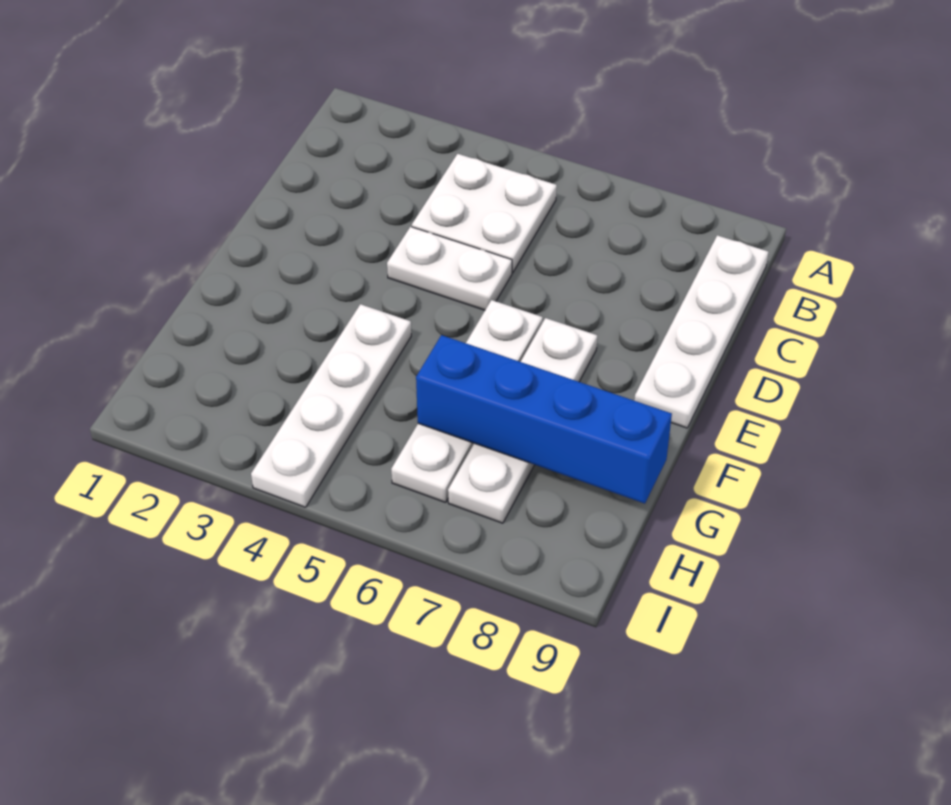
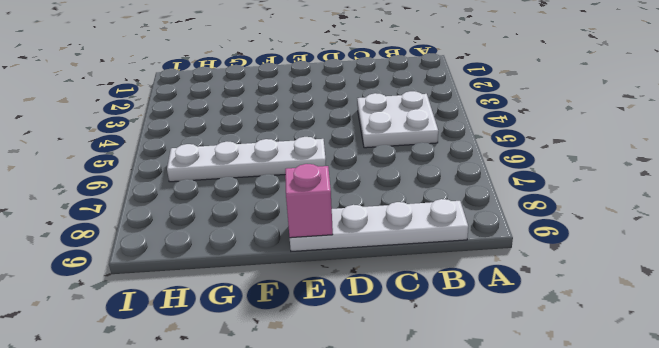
pink 1x1 brick [285,164,333,238] -> none
none -> white 1x2 plate [387,227,512,310]
none -> white 1x4 plate [448,318,597,523]

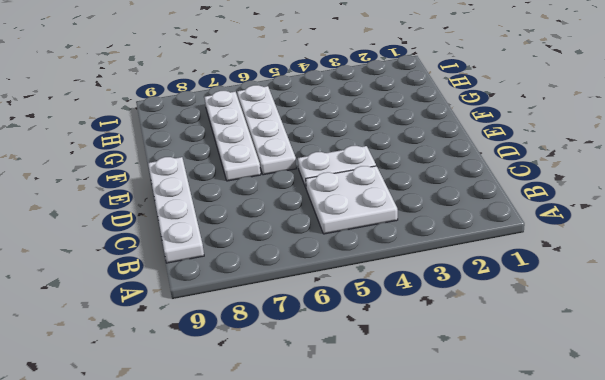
none -> white 1x4 plate [251,304,411,507]
none -> blue 1x4 brick [416,335,672,504]

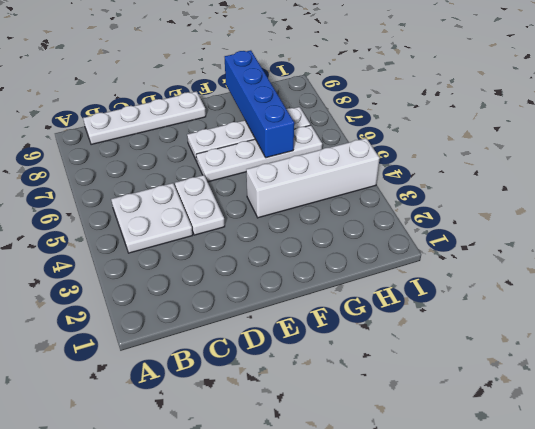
white 1x4 brick [246,138,380,218] -> white 1x4 plate [251,304,411,507]

